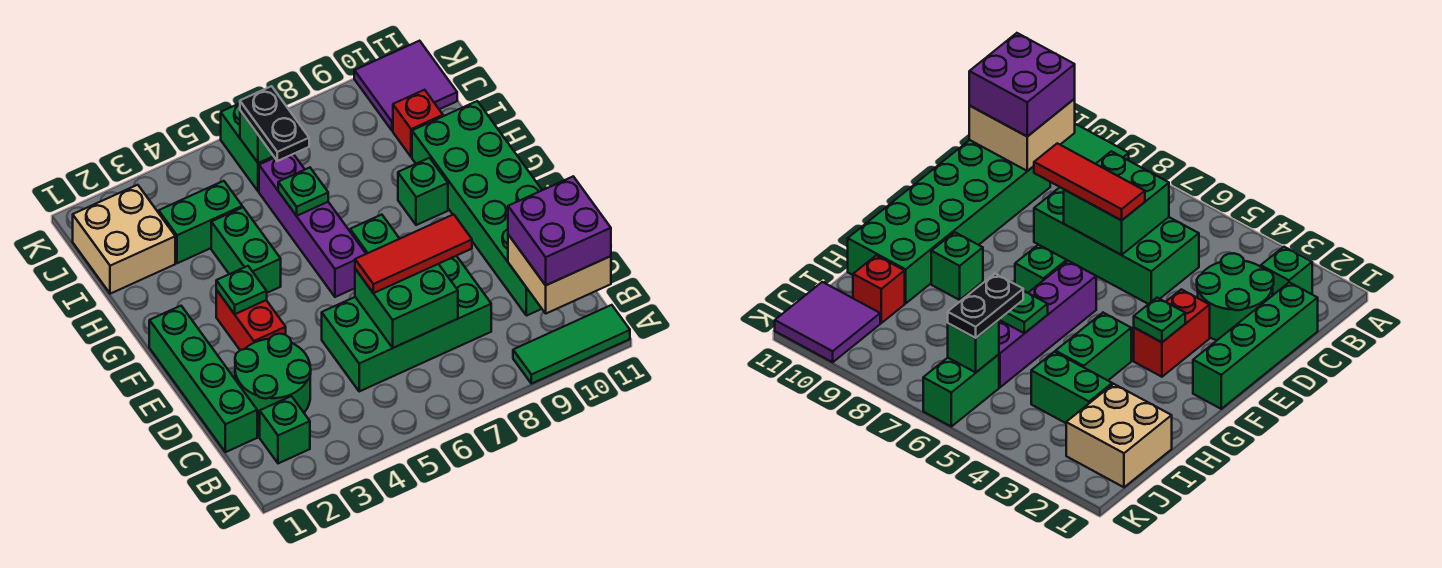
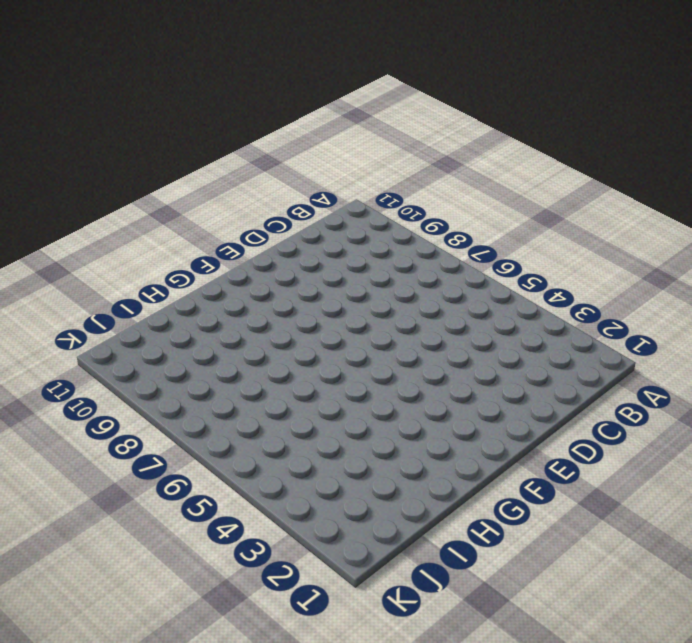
none -> green 1x3 tile [513,305,630,384]
none -> green 1x1 brick [260,396,310,463]
none -> green 1x4 brick [149,306,257,452]

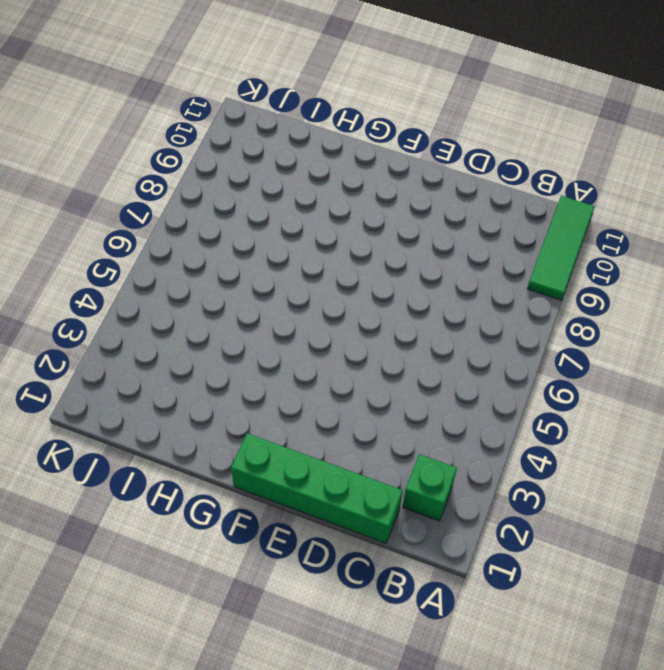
none -> green 2x2 round brick [235,334,311,424]
none -> green 2x4 brick [322,256,491,391]
none -> green 2x6 brick [412,101,542,316]

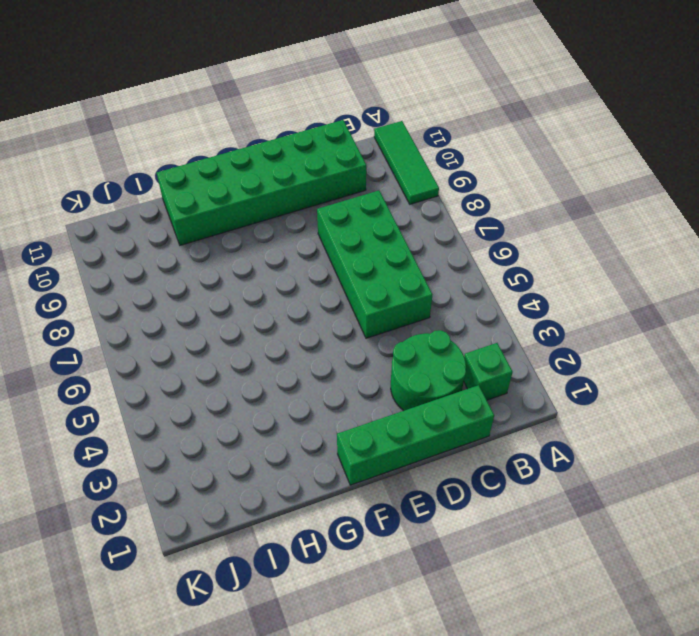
none -> red 1x2 brick [216,290,286,350]
none -> purple 1x4 brick [259,154,366,297]
none -> green 1x1 brick [350,215,400,254]

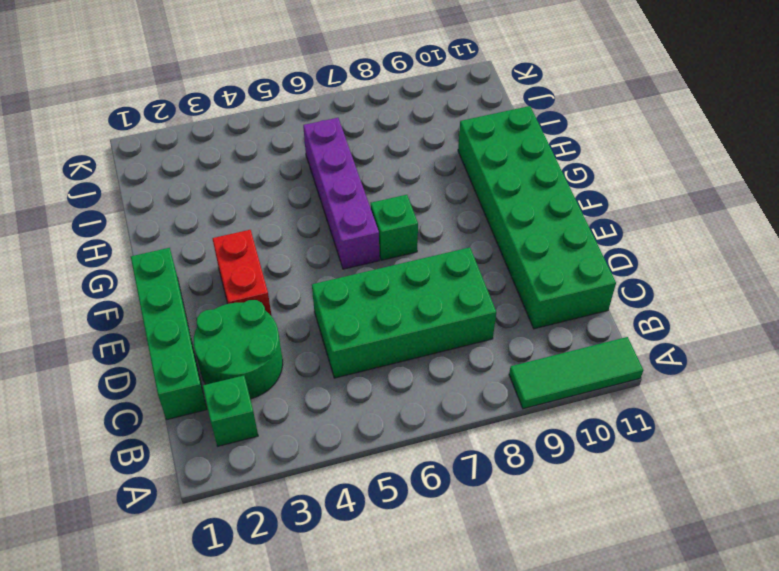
none -> green 1x2 brick [211,207,281,293]
none -> green 1x1 brick [398,158,448,225]
none -> tan 2x2 brick [73,185,175,294]

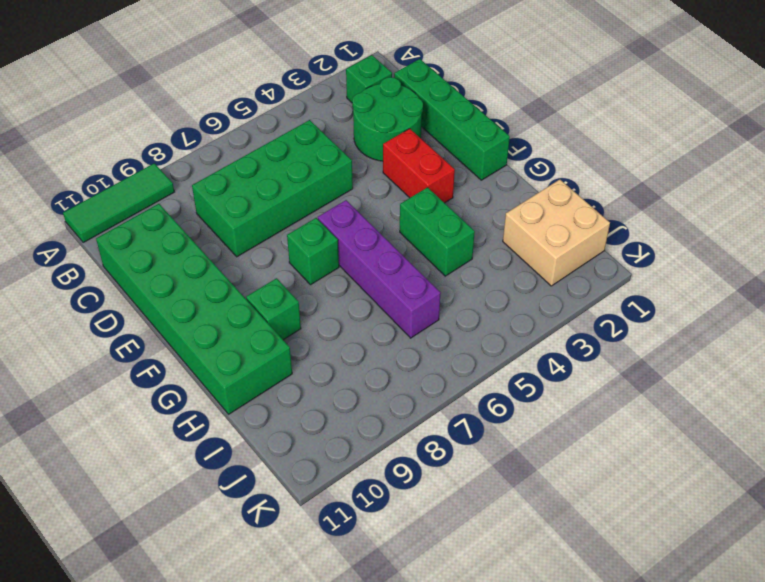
none -> green 1x2 brick [159,181,242,263]
none -> red 1x1 brick [393,90,443,157]
none -> green 1x2 brick [221,103,275,191]

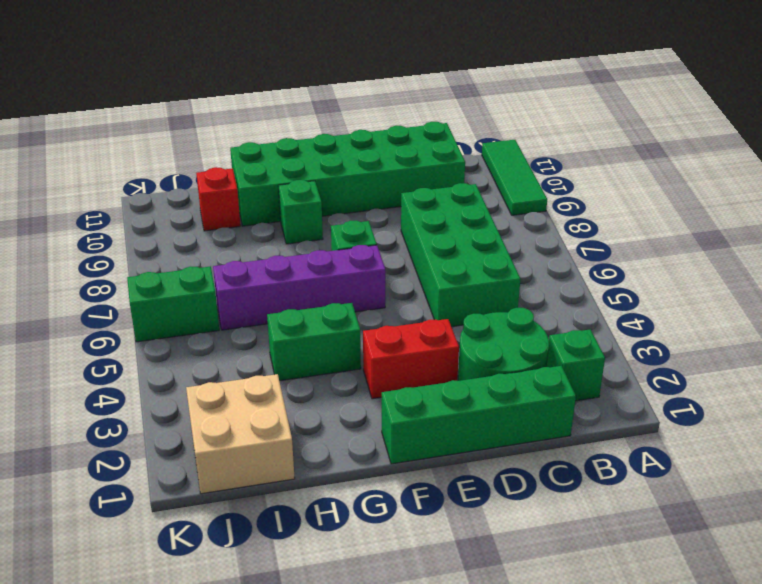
none -> green 1x2 brick [159,181,242,263]
none -> purple 2x2 tile [354,41,457,131]
none -> tan 2x2 brick [508,235,611,314]

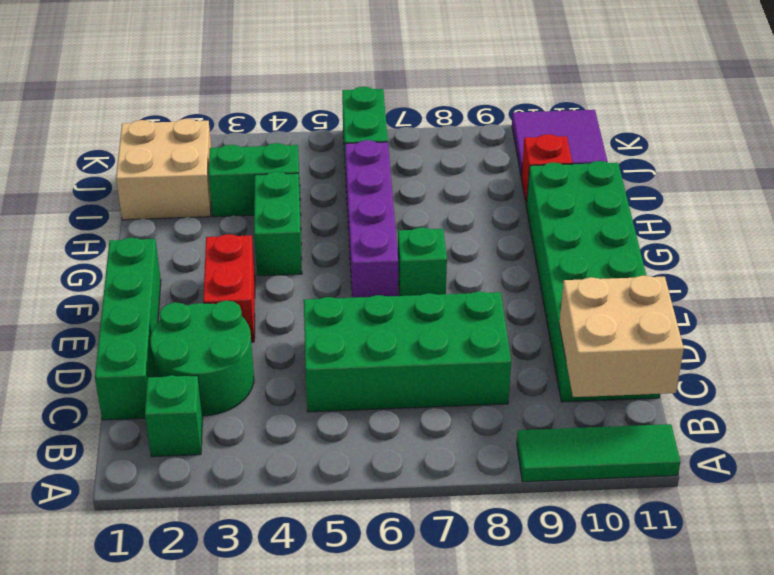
none -> green 1x1 brick [398,158,448,225]
none -> green 2x2 brick [355,264,458,348]
none -> green 1x1 plate [216,266,267,314]

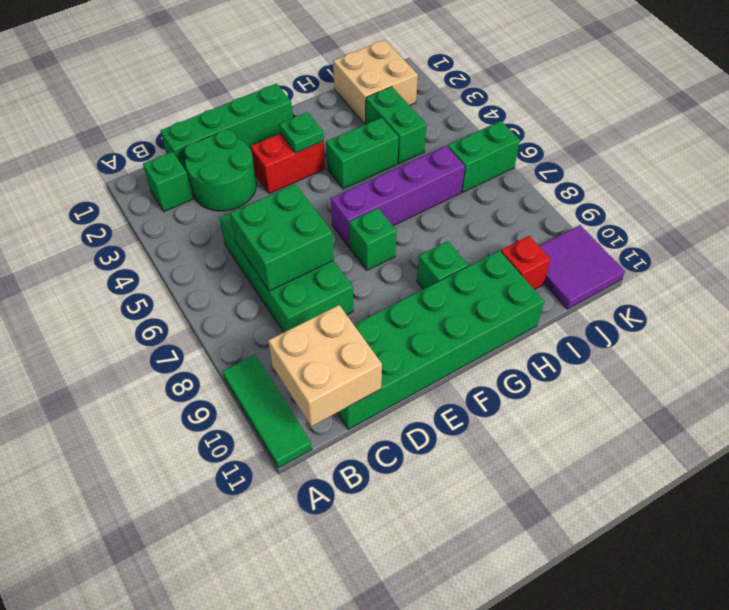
none -> green 1x1 plate [278,168,328,216]
none -> green 1x1 brick [240,111,273,163]
none -> purple 2x2 brick [508,176,611,285]

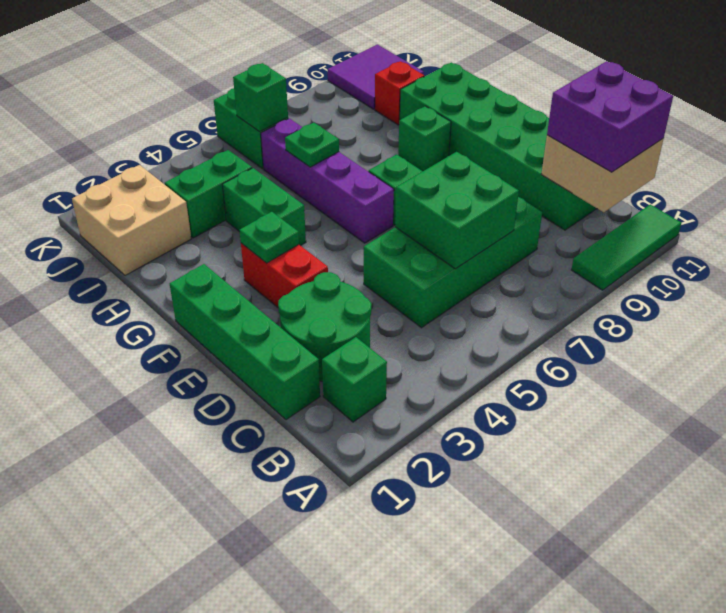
none -> red 1x3 tile [355,214,472,293]
none -> black 1x2 plate [240,86,309,161]

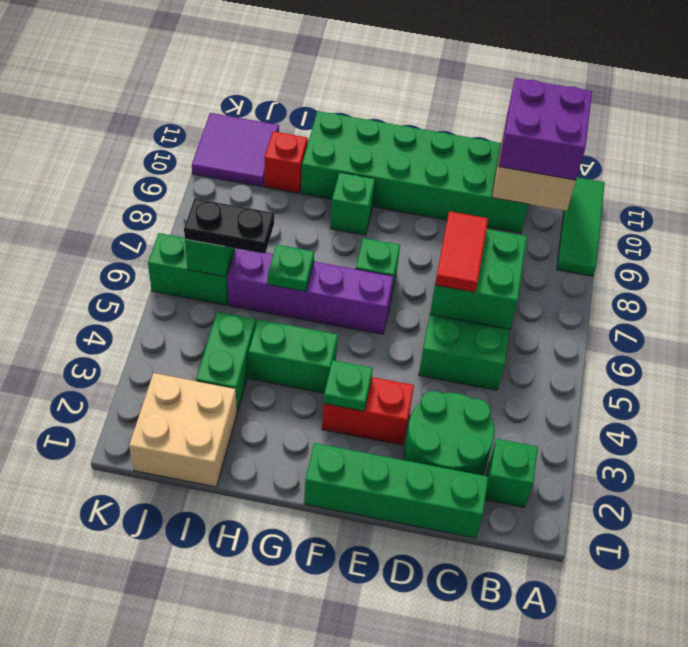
red 1x2 tile [435,211,488,292] -> red 1x3 tile [355,214,472,293]

